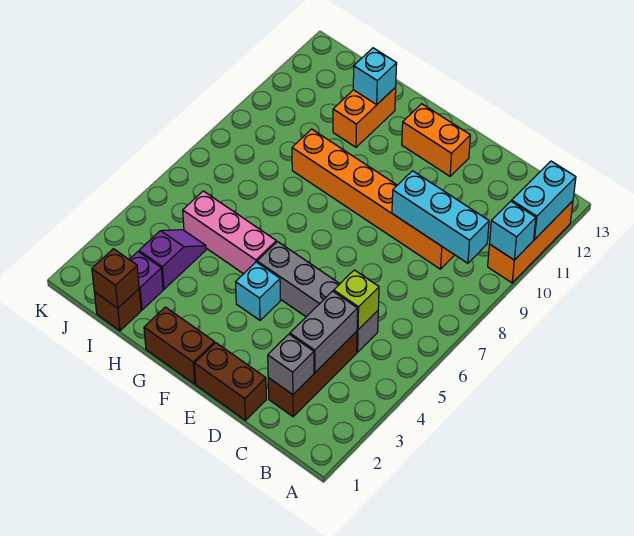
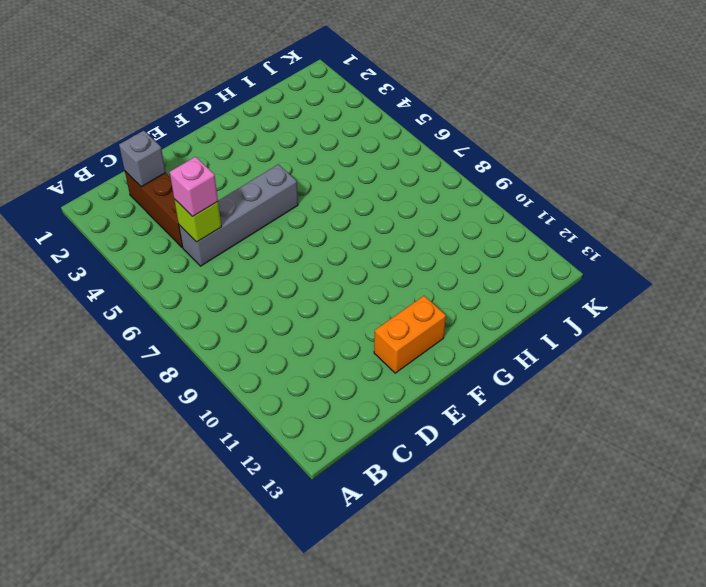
pink 1x1 brick [170,157,218,216] -> none
none -> orange 1x3 brick [488,201,573,283]
none -> orange 1x6 brick [292,129,454,269]
none -> brown 1x2 brick [195,343,266,420]

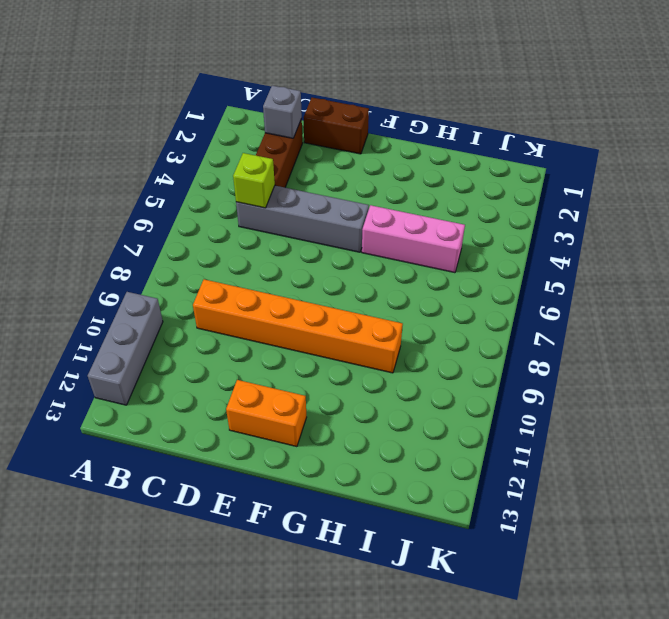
grey 1x3 brick [88,292,163,405] -> orange 1x3 brick [488,201,573,283]
none -> brown 1x2 brick [144,307,215,384]
none -> cyan 1x1 brick [236,262,281,320]
none -> orange 1x2 brick [333,87,396,147]

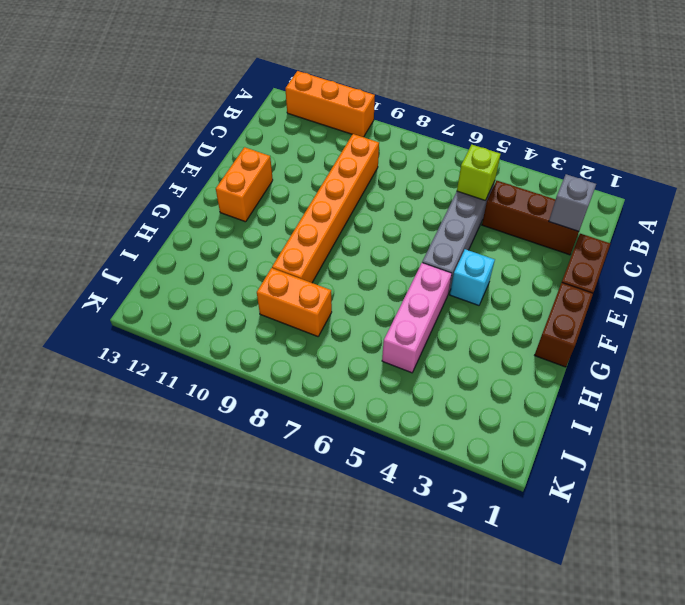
orange 1x2 brick [257,268,332,336] -> orange 1x2 brick moved to [333,87,396,147]
none -> brown 1x1 brick [94,289,141,331]
none -> purple 1x1 brick [129,252,163,310]
none -> purple 1x2 slope [139,230,206,289]

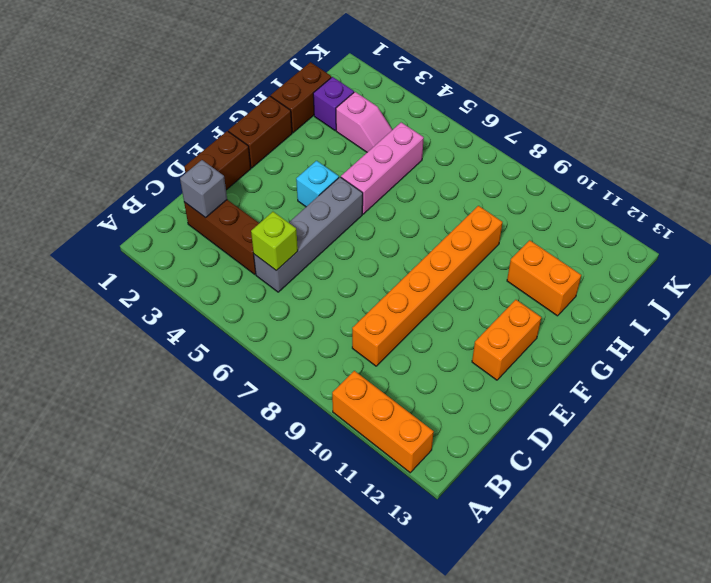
brown 1x2 brick [271,62,331,133] -> brown 1x1 brick [94,289,141,331]
pink 1x2 slope [336,92,392,152] -> purple 1x2 slope [139,230,206,289]
none -> cyan 1x1 brick [490,201,536,260]
none -> cyan 1x2 brick [512,161,576,239]
none -> cyan 1x3 brick [392,171,489,263]

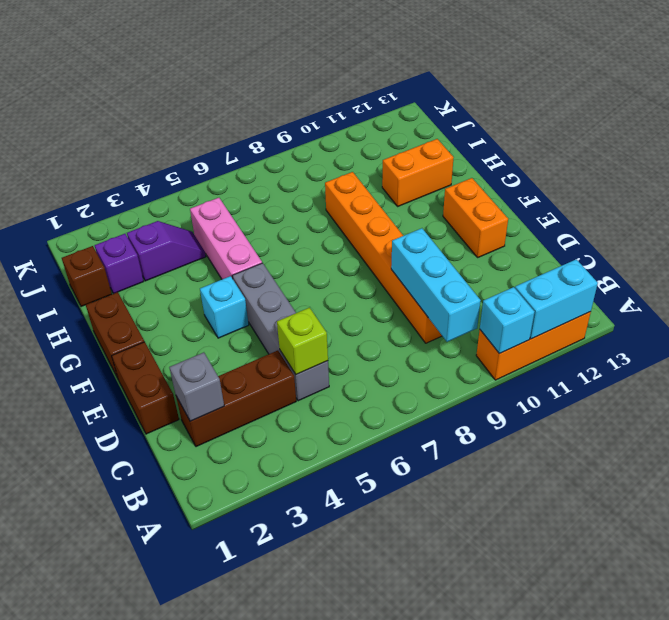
none -> grey 1x2 brick [290,291,358,373]
none -> cyan 1x1 brick [353,48,397,104]
none -> brown 1x1 brick [92,249,139,308]

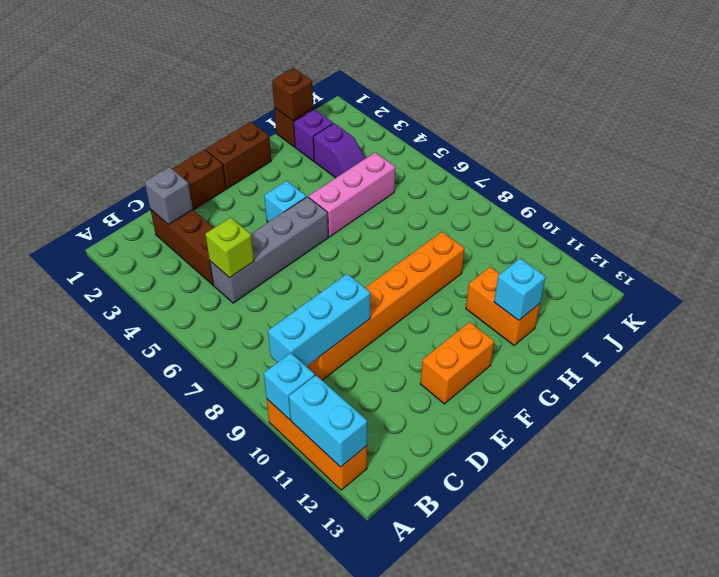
none -> grey 1x2 brick [290,291,358,373]

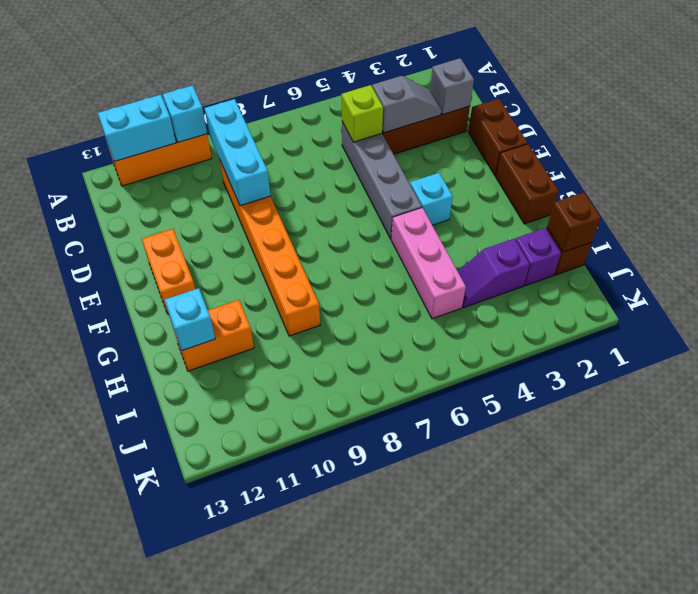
grey 1x2 slope [372,76,442,133] -> grey 1x2 brick [290,291,358,373]

